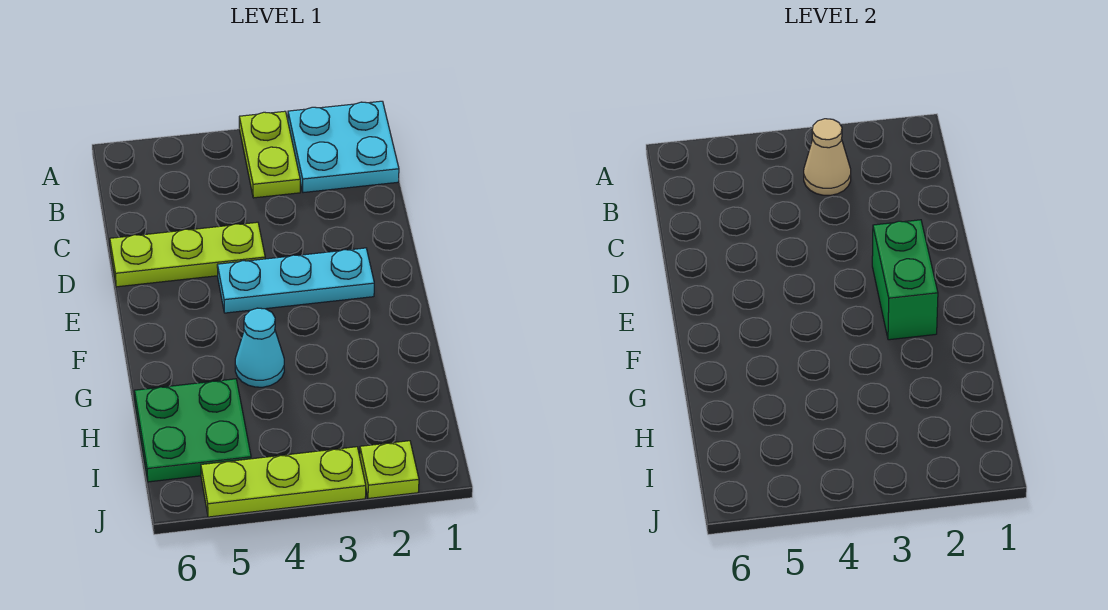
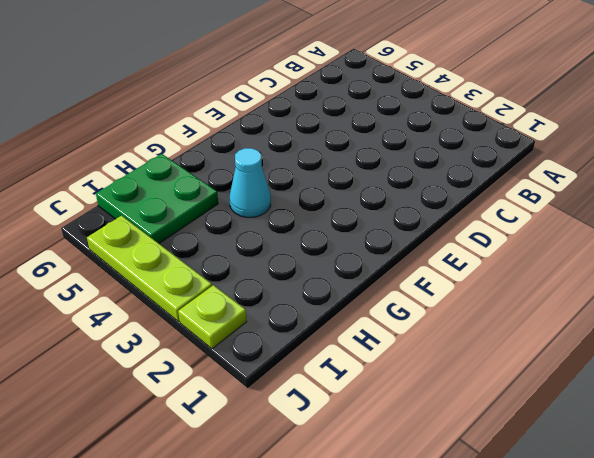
none -> cyan 2x2 plate [288,101,399,193]
none -> lime 1x2 plate [239,111,300,198]

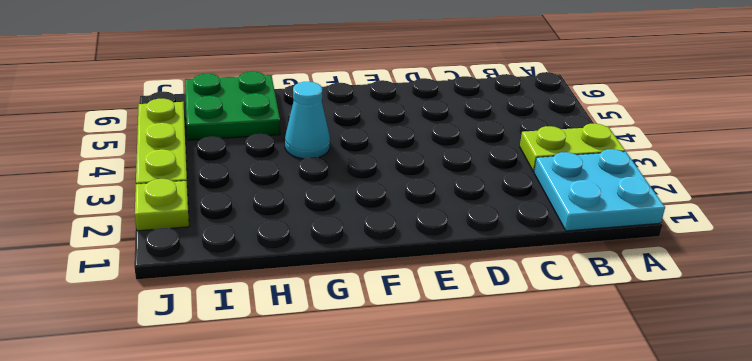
none -> lime 1x3 plate [110,222,265,287]
none -> cyan 1x3 plate [217,248,374,313]

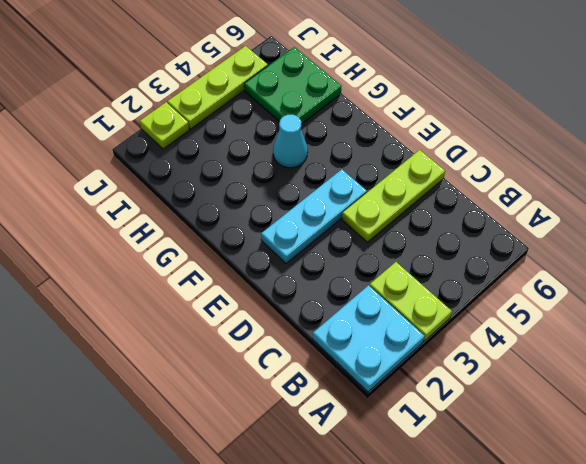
none -> tan 1x1 cone [804,119,851,195]
none -> green 1x2 brick [872,220,938,340]

